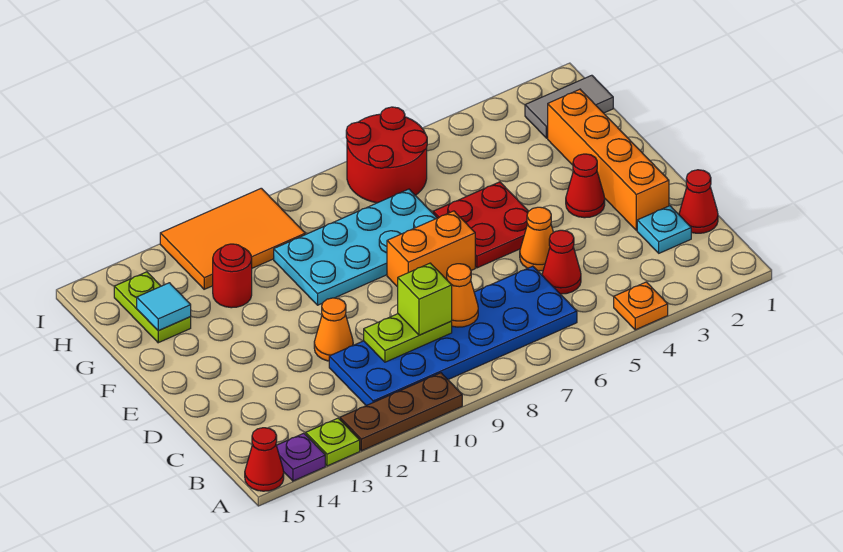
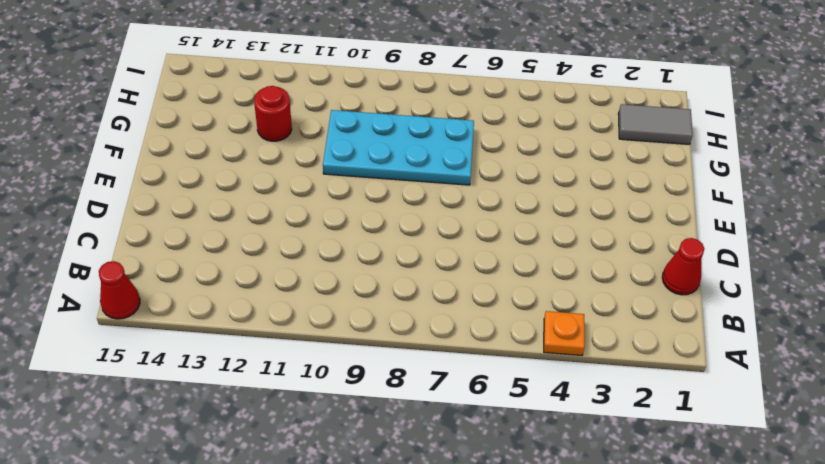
none -> brown 1x3 plate [340,373,462,451]
none -> lime 1x1 plate [306,418,360,466]
none -> purple 1x1 plate [277,433,325,481]

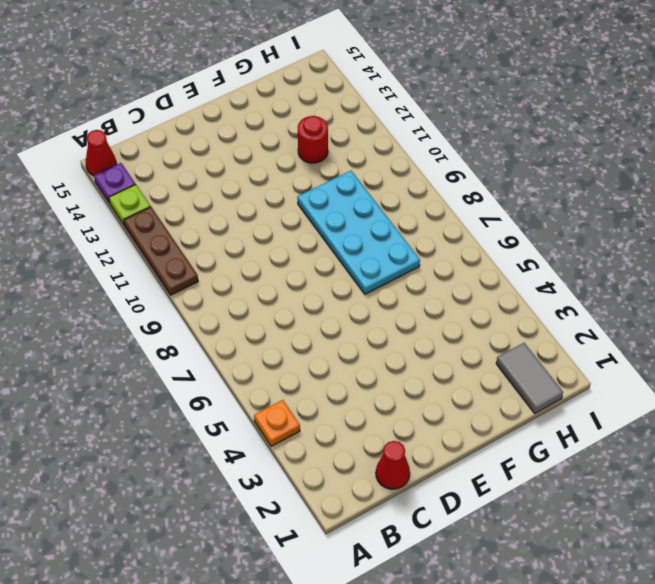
none -> blue 2x6 plate [329,266,577,406]
none -> cyan 1x1 plate [637,206,691,253]
none -> red 1x1 cone [542,230,581,294]

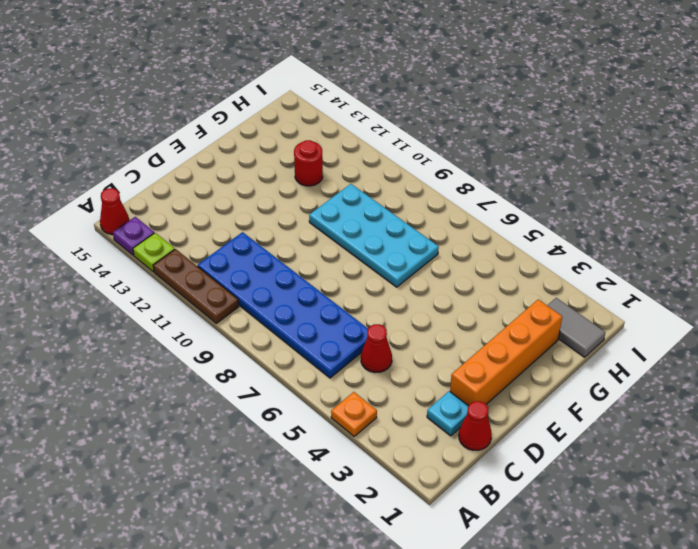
none -> orange 1x1 cone [520,207,553,271]
none -> orange 1x1 cone [314,298,353,361]
none -> red 1x1 cone [566,154,605,218]

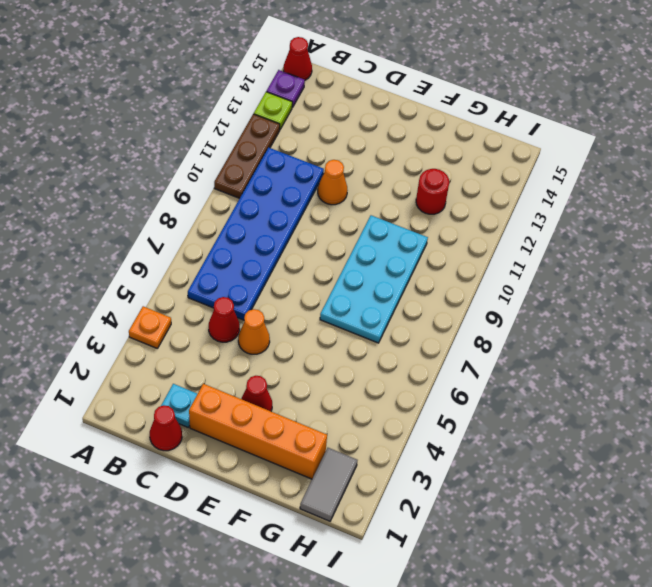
none -> red 2x2 plate [433,182,529,268]
none -> orange 1x2 brick [387,211,475,287]
none -> lime 1x2 plate [114,272,191,343]

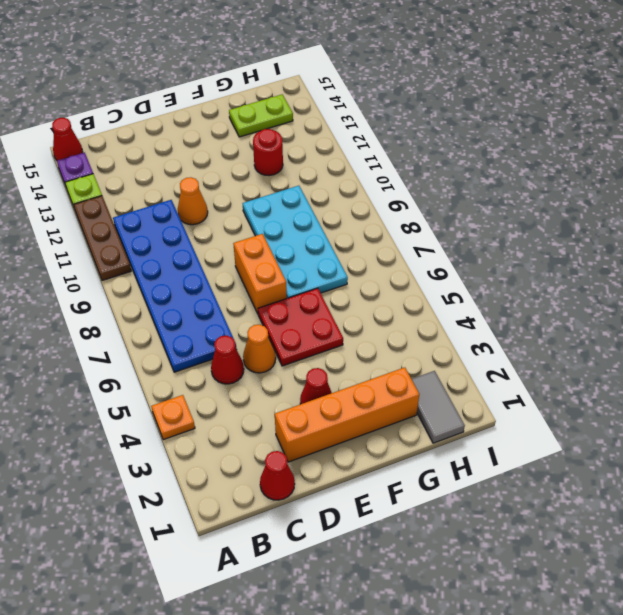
none -> cyan 1x1 plate [637,206,691,253]
none -> red 2x2 round brick [346,107,427,203]
none -> orange 2x3 tile [160,188,305,289]

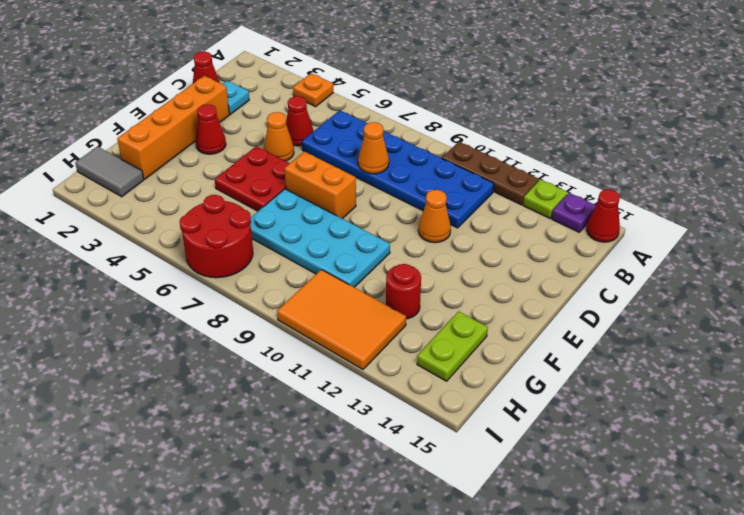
none -> lime 1x2 plate [364,314,452,362]
none -> cyan 1x1 tile [137,283,191,330]
none -> lime 1x1 brick [398,263,452,335]

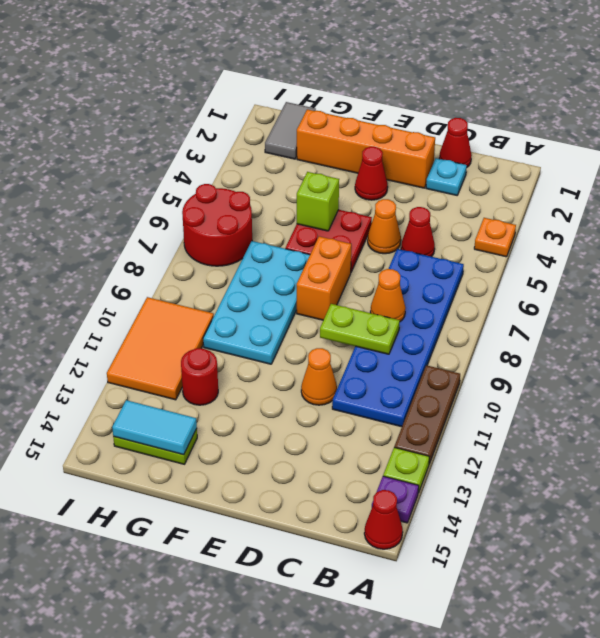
lime 1x2 plate [320,304,400,354] -> lime 1x2 plate turned to [364,314,452,362]
lime 1x1 brick [297,172,339,231] -> lime 1x1 brick moved to [398,263,452,335]
cyan 1x2 tile [112,400,197,455] -> cyan 1x1 tile [137,283,191,330]

